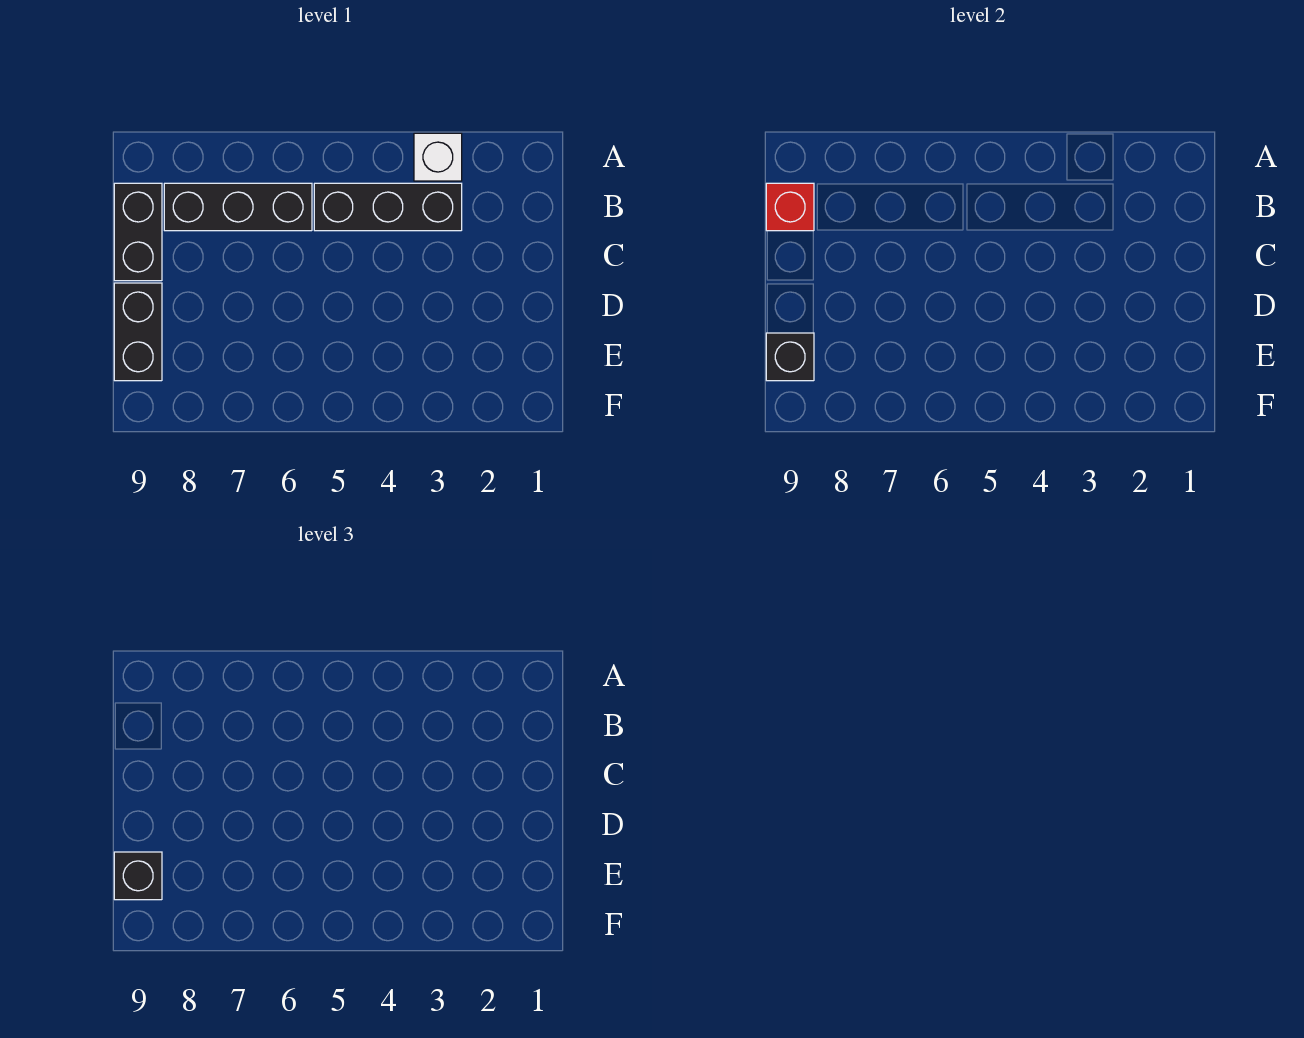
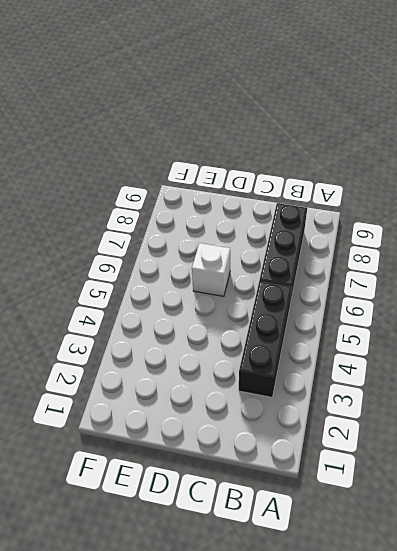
white 1x1 brick [192,243,230,296] -> white 1x1 brick moved to [414,133,462,181]
none -> black 1x2 brick [114,183,162,281]
none -> black 1x2 brick [114,283,162,381]

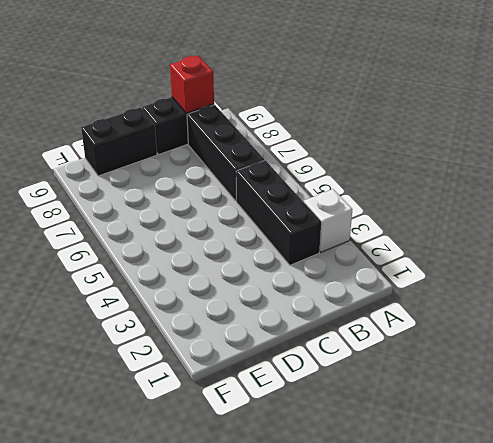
none -> black 1x1 brick [766,333,814,381]
none -> black 1x1 brick [114,852,162,900]

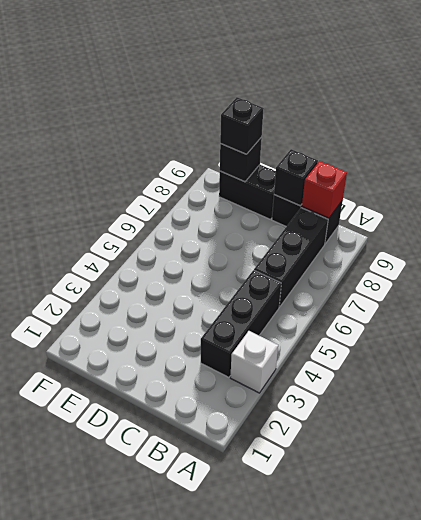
black 1x1 brick [274,149,318,206] -> none

